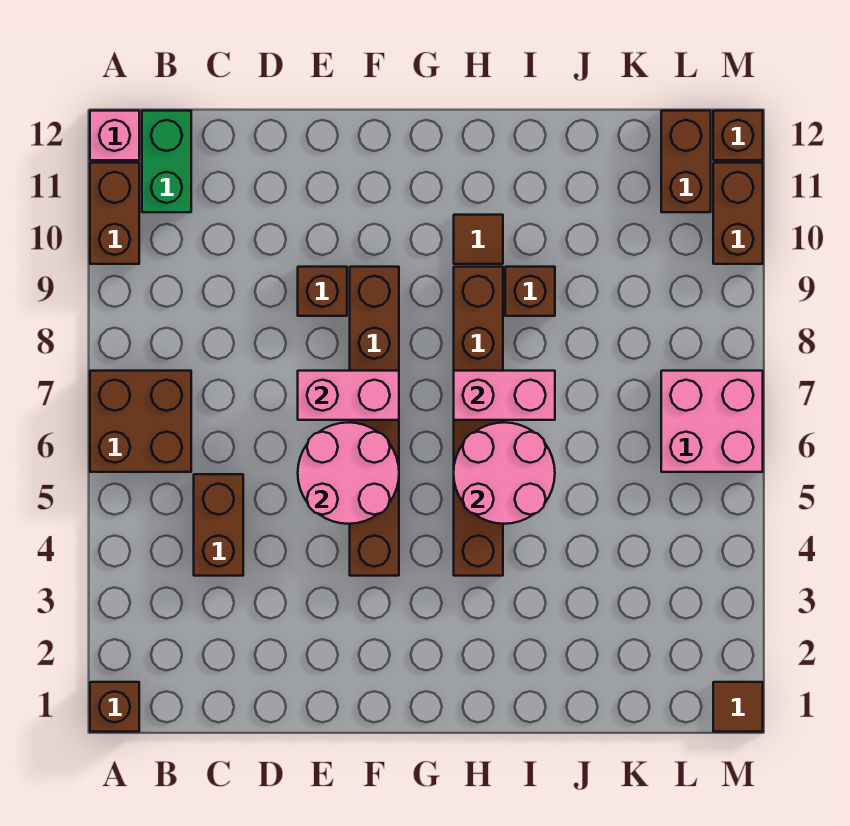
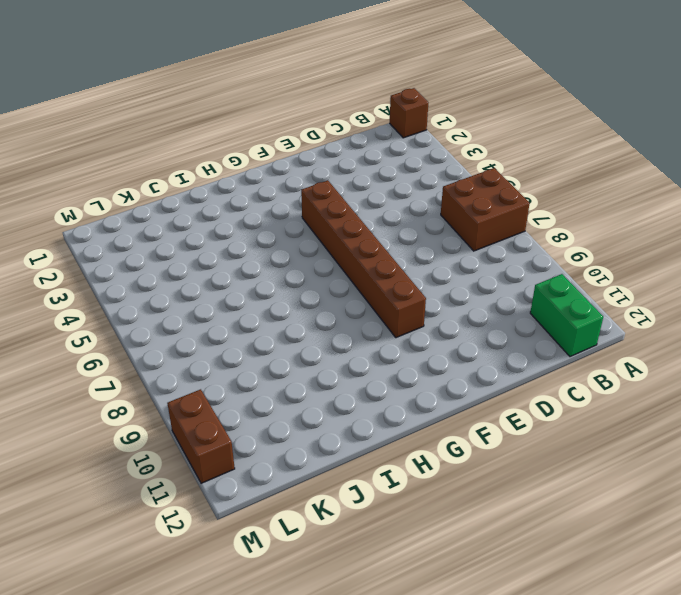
none -> brown 1x2 brick [90,163,139,264]
none -> pink 1x1 brick [90,111,139,160]
none -> brown 1x2 brick [194,474,243,576]

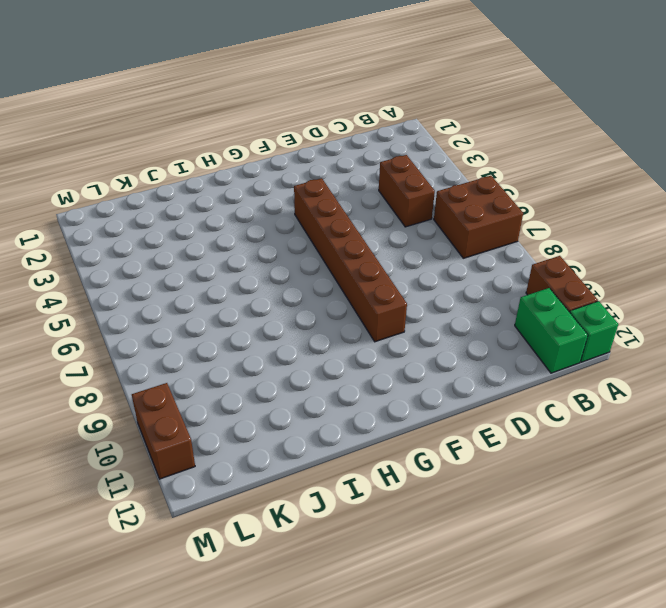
green 1x1 brick [570,301,618,362] -> pink 1x1 brick [90,111,139,160]
none -> brown 1x1 brick [90,682,139,732]
none -> brown 1x1 brick [298,267,347,316]
none -> brown 1x6 brick [454,267,503,576]

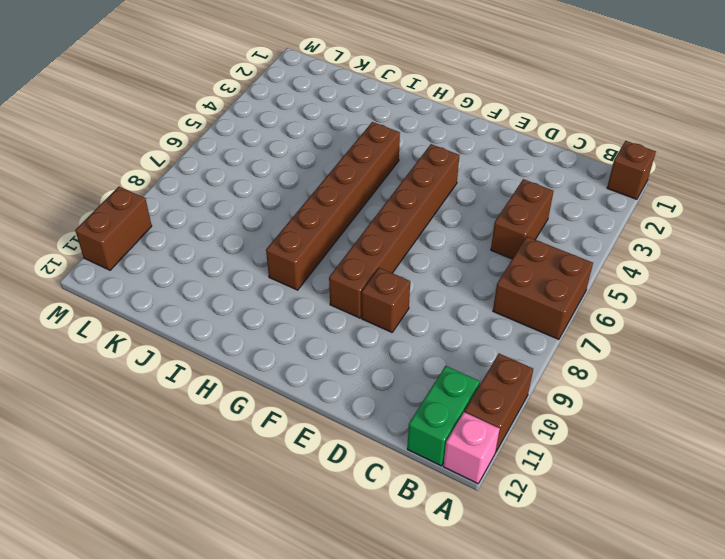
none -> brown 1x1 tile [454,215,503,264]
none -> brown 1x1 brick [505,267,555,316]
none -> pink 2x2 brick [661,371,763,472]

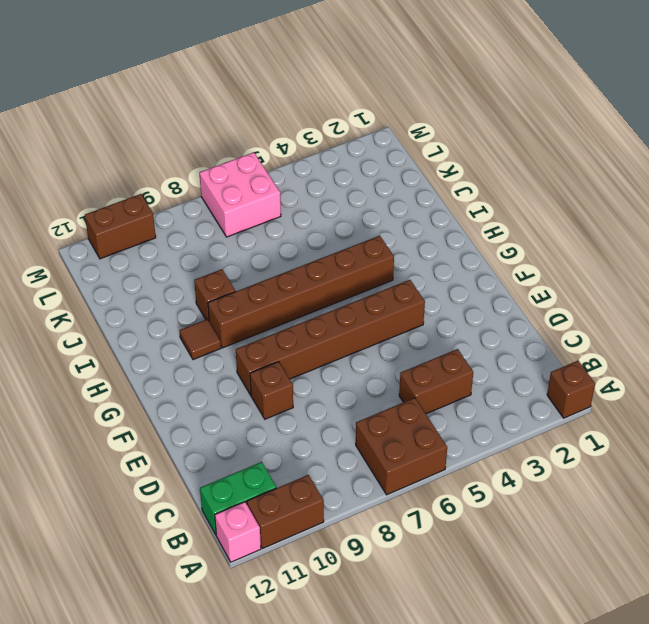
none -> brown 1x2 brick [661,111,711,212]
none -> brown 1x1 tile [713,682,763,732]
none -> brown 1x1 brick [713,111,763,160]

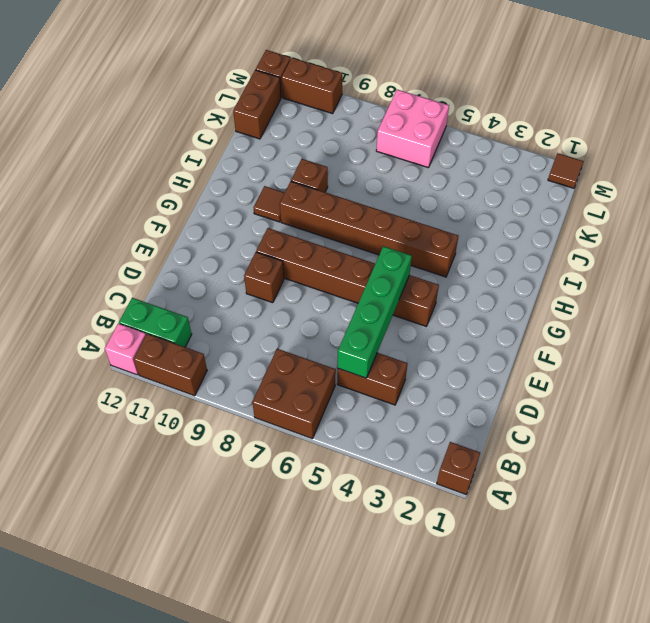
green 1x4 brick [338,246,412,378] -> pink 2x2 round brick [298,422,399,524]
brown 1x2 brick [233,70,281,139] -> brown 1x2 brick turned to [661,111,711,212]
none -> pink 1x2 brick [298,371,399,420]
none -> pink 2x2 round brick [454,422,555,524]
none -> pink 1x2 brick [454,371,555,420]

